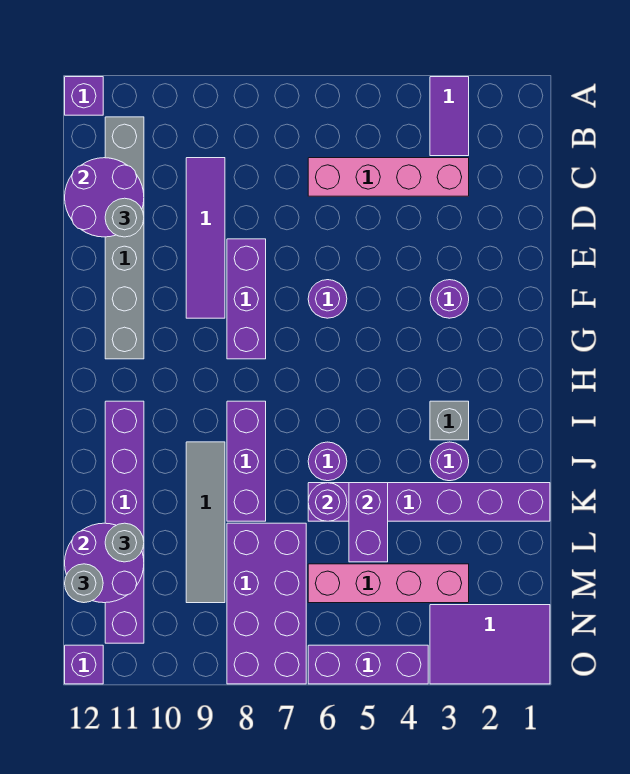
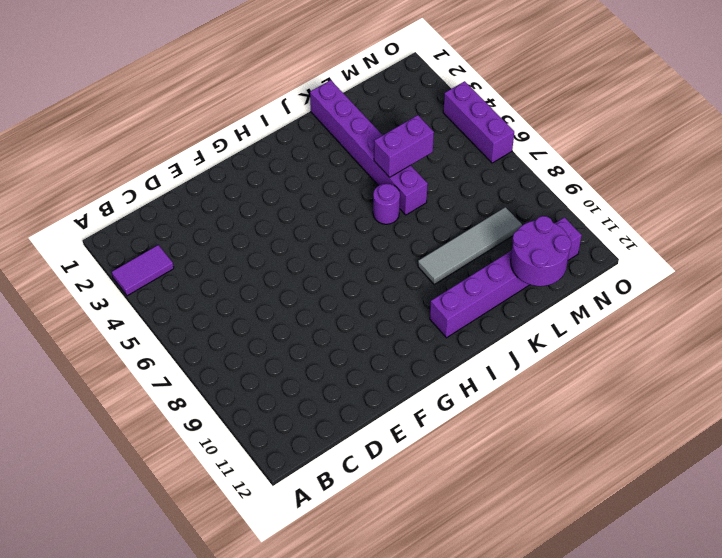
none -> purple 1x1 brick [65,77,103,115]
none -> grey 1x6 brick [105,117,144,359]
none -> pink 1x4 brick [308,158,469,196]

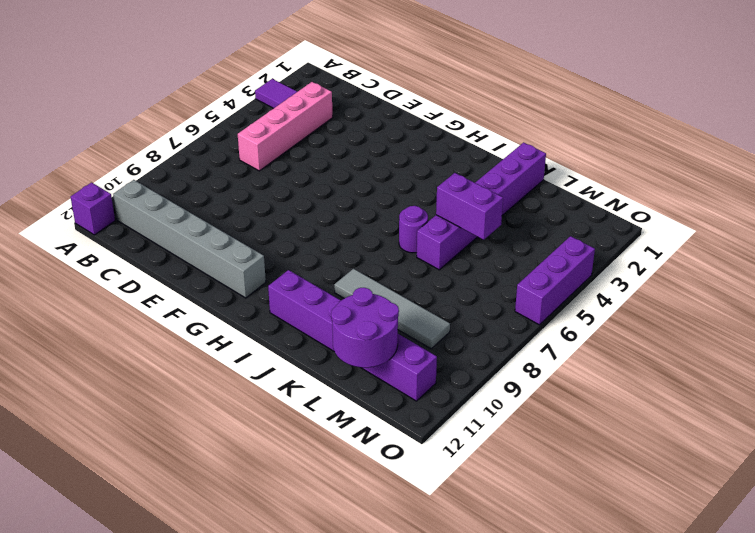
none -> purple 1x4 tile [186,158,225,318]
none -> purple 1x3 brick [227,239,266,359]
none -> purple 1x1 round brick [430,280,469,318]

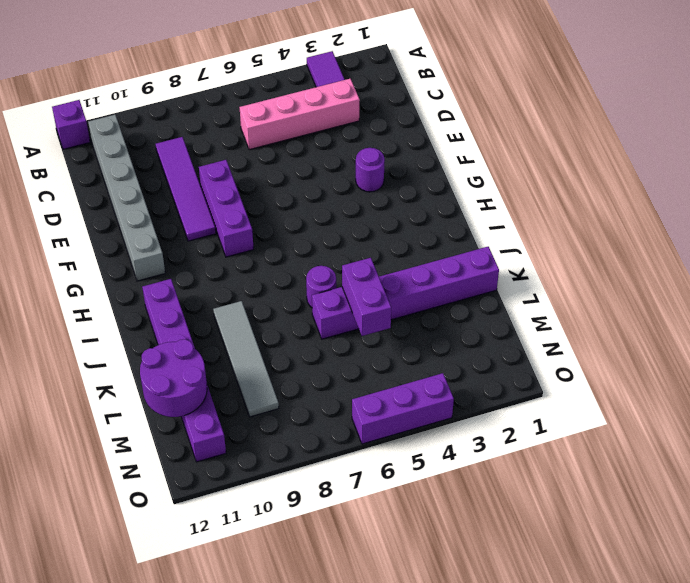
none -> purple 1x1 round brick [308,280,347,318]
none -> grey 1x1 brick [430,401,469,440]
none -> purple 1x3 brick [227,401,266,521]

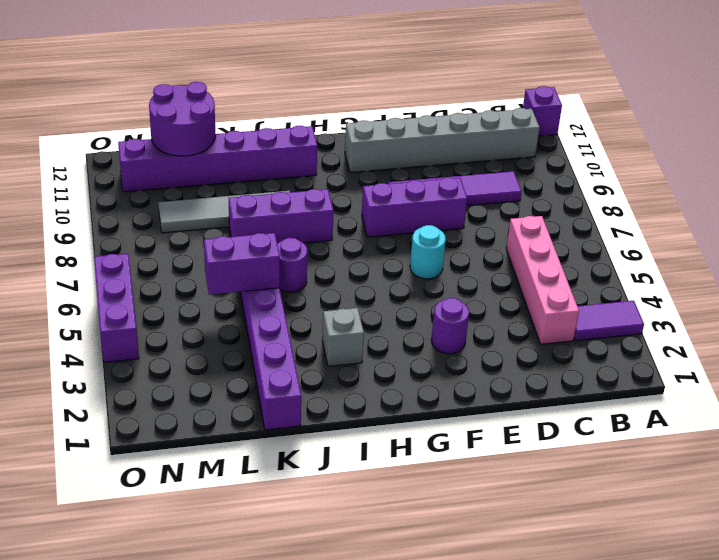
cyan 1x1 round brick [410,225,446,279] -> purple 1x1 round brick [308,280,347,318]
none -> purple 1x1 round brick [430,442,469,481]
none -> purple 2x4 brick [227,523,306,684]
none -> pink 1x4 brick [308,564,469,603]

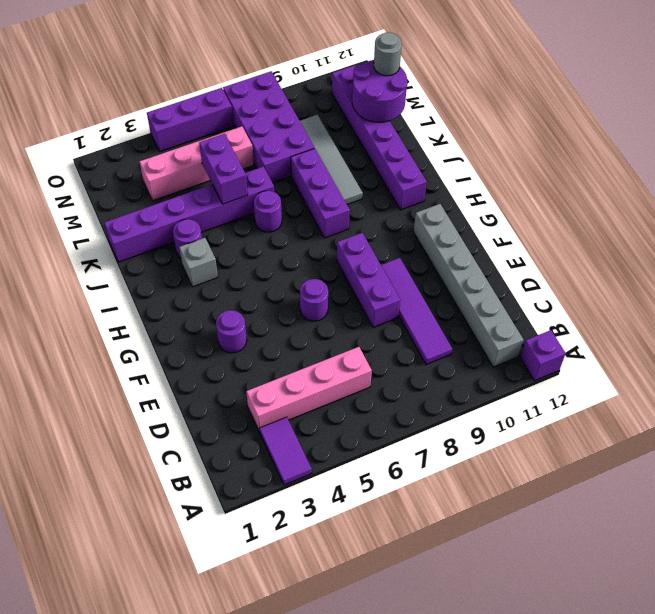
none -> purple 2x3 tile [430,605,550,684]
none -> purple 1x1 brick [65,645,103,684]
none -> purple 2x2 round brick [65,158,144,237]

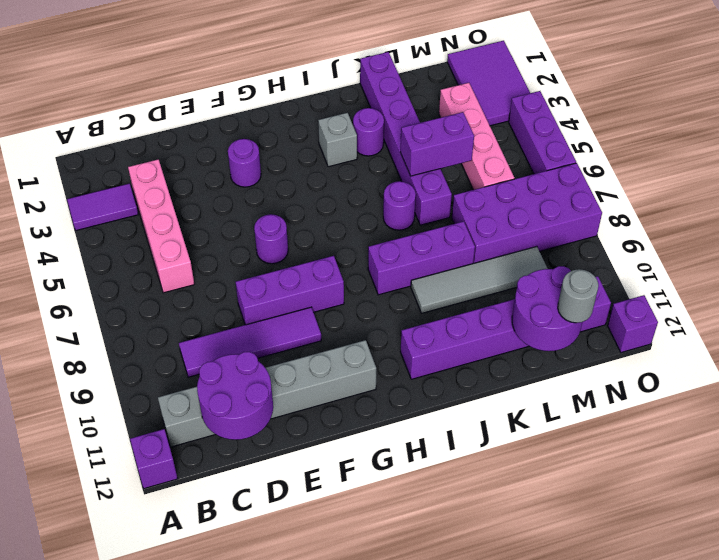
none -> purple 1x1 round brick [308,483,347,521]
none -> grey 1x1 round brick [105,198,144,237]
none -> grey 1x1 round brick [105,523,144,562]

